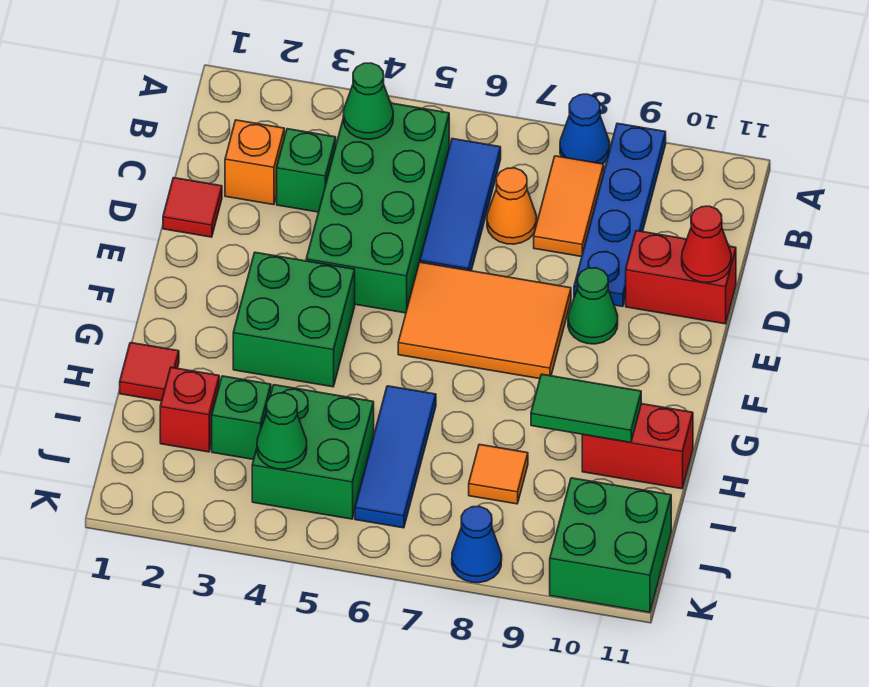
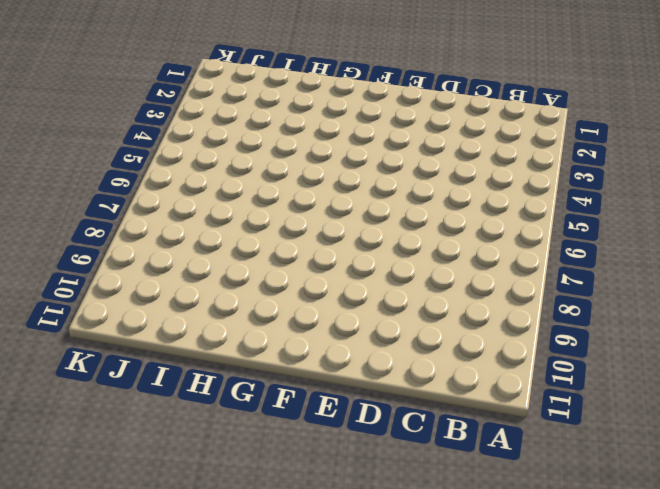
none -> blue 1x1 cone [560,94,610,164]
none -> blue 1x4 plate [574,123,666,307]
none -> green 2x4 brick [306,103,449,313]

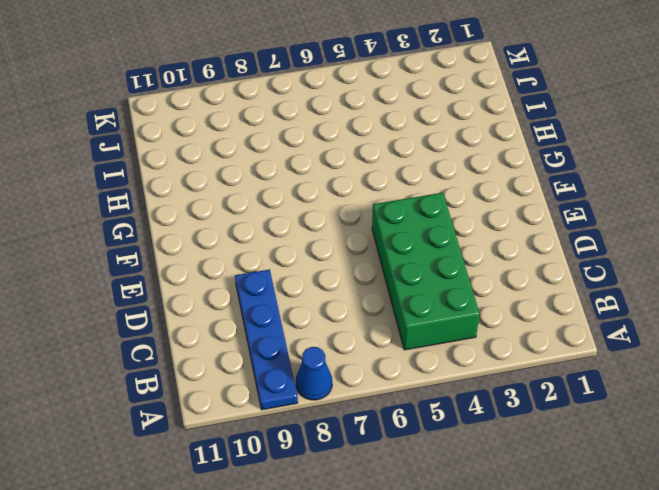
none -> blue 1x3 tile [420,139,501,271]
none -> orange 1x2 tile [534,156,604,257]
none -> orange 1x1 brick [225,120,284,205]

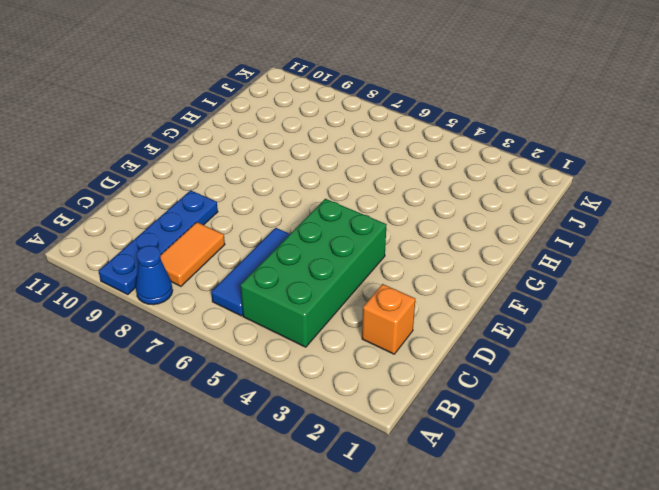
none -> green 1x1 brick [277,129,336,212]
none -> orange 1x1 cone [487,168,537,244]
none -> red 1x1 tile [163,178,222,237]

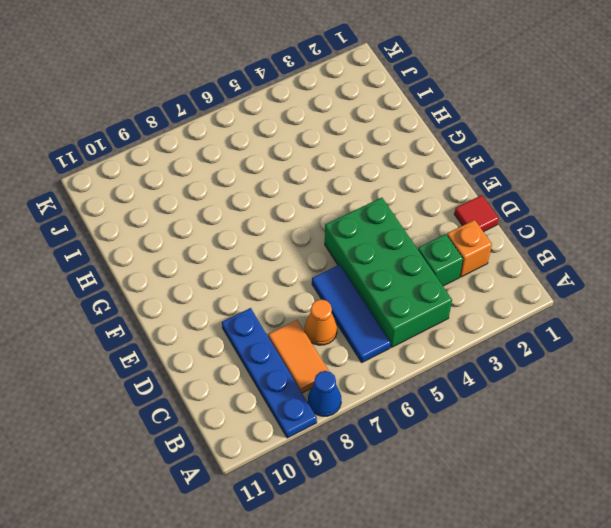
none -> red 1x2 brick [626,231,736,324]
none -> orange 2x3 tile [398,262,571,379]
none -> green 1x1 cone [568,268,618,344]

